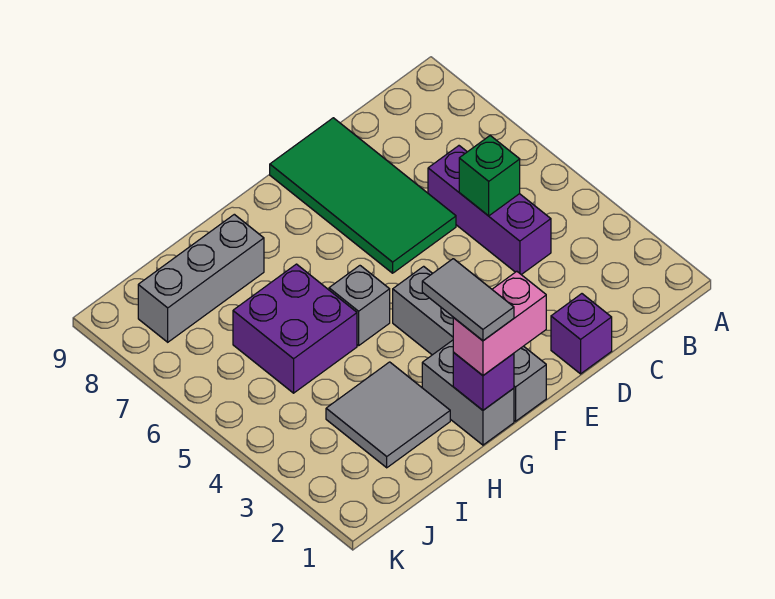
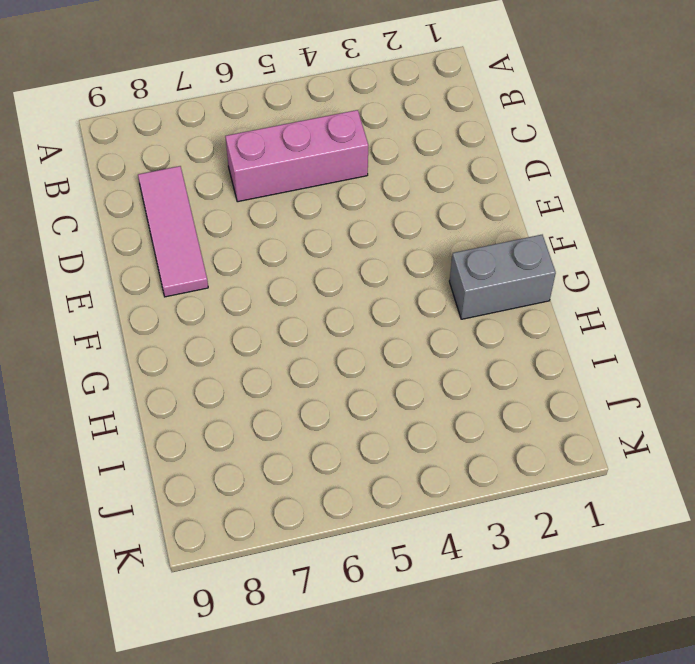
pink 1x3 brick [225,110,368,202] -> purple 1x3 brick [428,146,551,275]
pink 1x3 tile [138,166,208,297] -> green 2x4 tile [270,118,456,273]
none -> purple 1x1 brick [551,294,612,374]
none -> grey 1x4 brick [393,266,546,421]
none -> grey 1x1 brick [329,266,390,346]

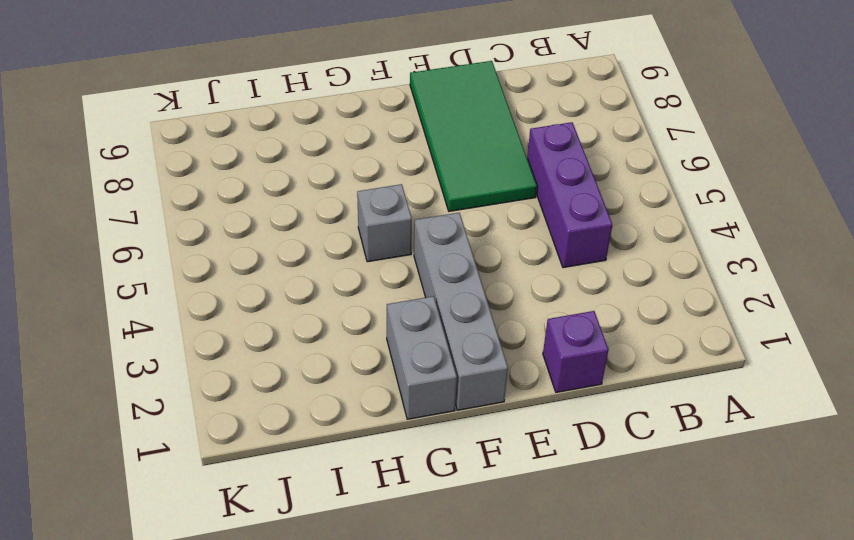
none -> grey 2x2 tile [326,362,450,468]
none -> purple 2x2 brick [233,264,357,393]
none -> grey 1x3 brick [138,214,264,342]

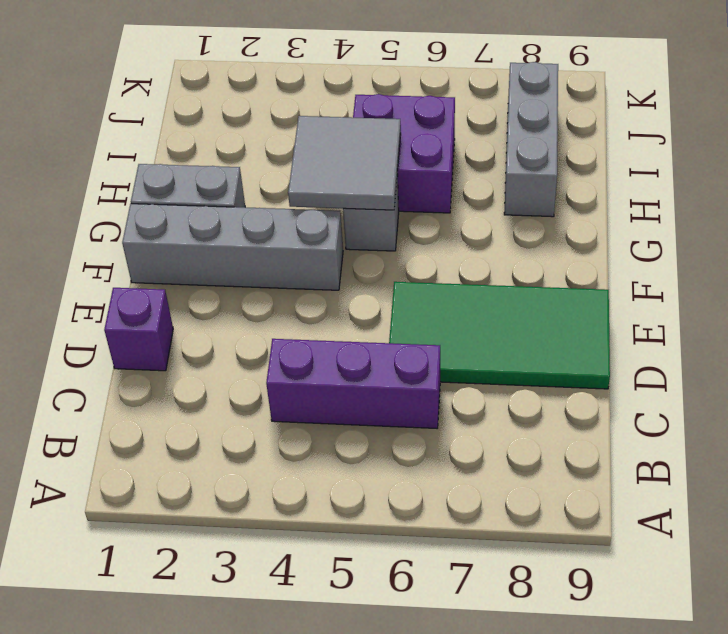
grey 2x2 tile [288,116,401,210] -> grey 2x2 tile moved to [326,362,450,468]
none -> green 1x1 brick [459,136,520,216]
none -> purple 1x1 brick [453,353,514,410]
none -> pink 1x2 brick [453,271,546,375]

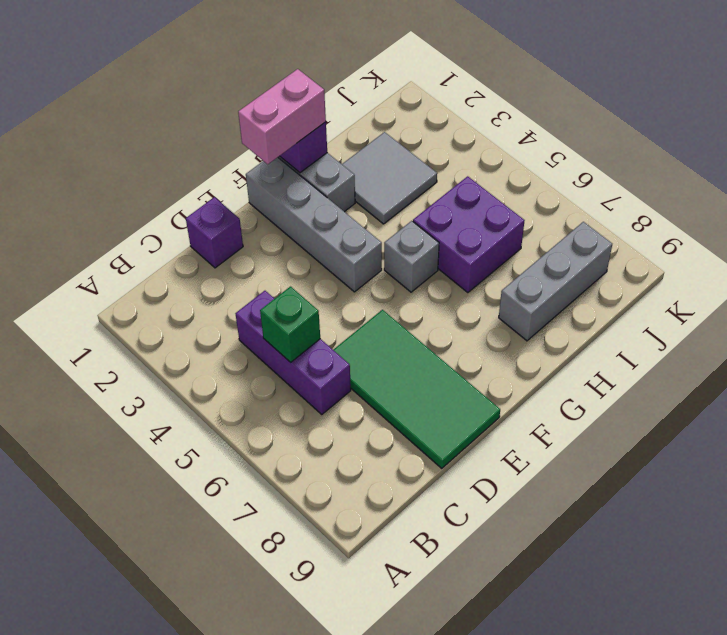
none -> grey 1x2 tile [422,259,514,341]

